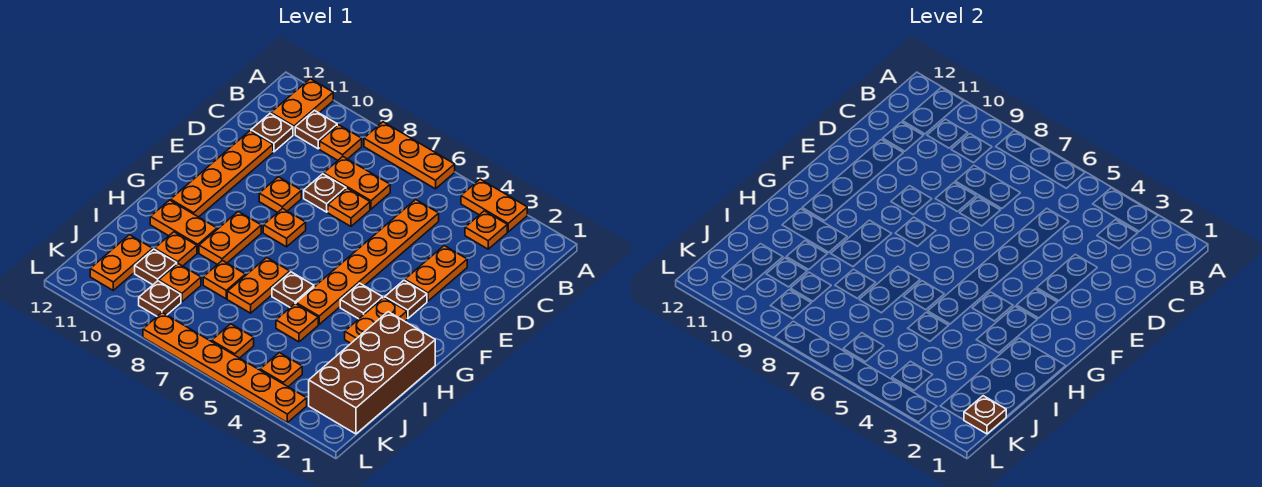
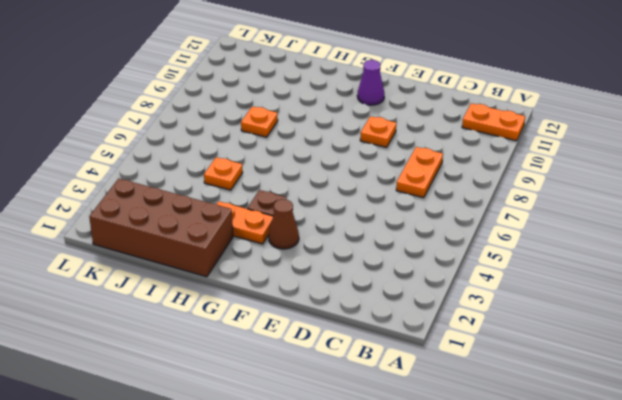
brown 1x1 cone [269,199,299,249] -> brown 1x1 plate [385,280,427,319]
purple 1x1 cone [357,60,384,105] -> orange 1x4 plate [171,131,273,217]
none -> orange 1x2 plate [461,179,527,232]
none -> orange 1x3 plate [364,122,455,189]
none -> orange 1x1 plate [465,211,507,249]
none -> orange 1x1 plate [320,125,362,160]

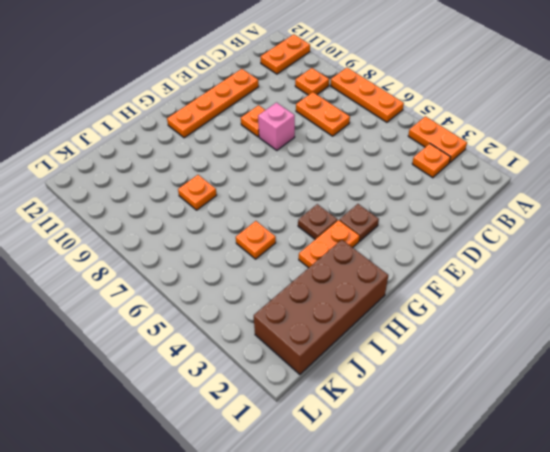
pink 1x1 brick [258,103,295,150] -> none
none -> brown 1x1 plate [295,110,337,149]
none -> orange 1x6 plate [296,199,439,324]
none -> brown 1x1 plate [251,114,293,152]
none -> orange 1x2 plate [405,246,467,301]

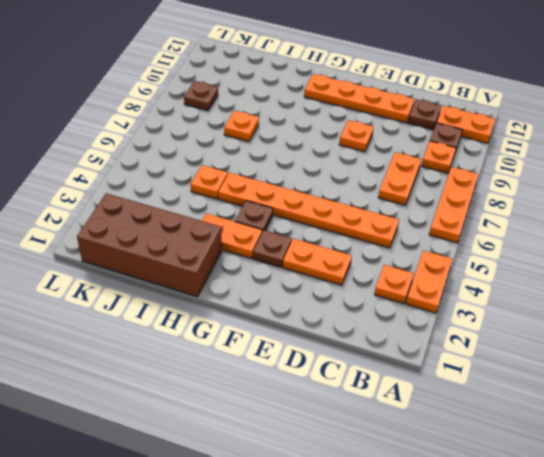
none -> orange 1x1 plate [328,188,370,226]
none -> brown 1x1 plate [304,174,346,212]
none -> orange 1x1 plate [263,208,306,247]
none -> orange 1x2 plate [199,211,261,265]

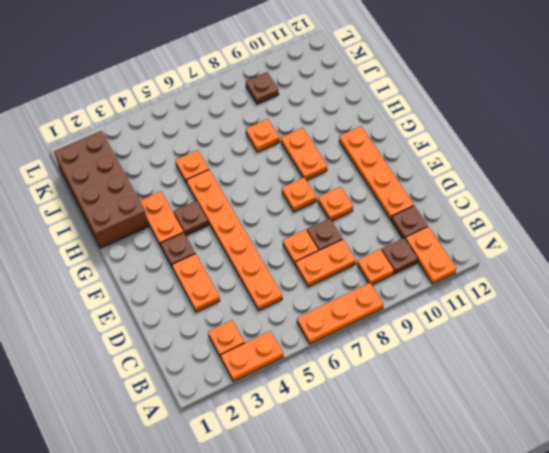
none -> brown 1x1 plate [272,272,314,307]
none -> orange 1x2 plate [227,258,290,313]
none -> orange 1x2 plate [150,200,217,253]
none -> orange 1x1 plate [155,232,197,266]

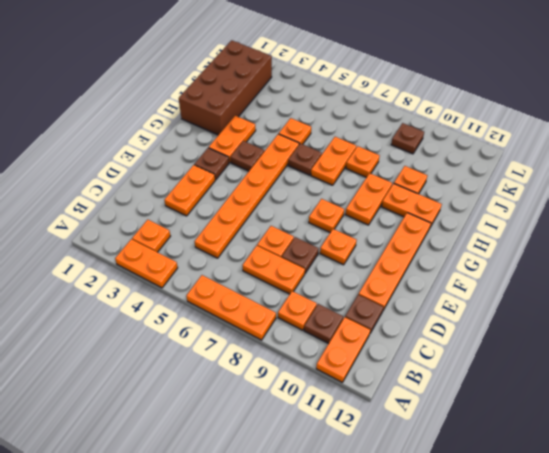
none -> orange 1x1 plate [159,264,201,302]
none -> brown 1x1 plate [135,249,177,285]
none -> orange 1x2 plate [90,235,153,290]
none -> orange 1x1 plate [260,353,302,387]

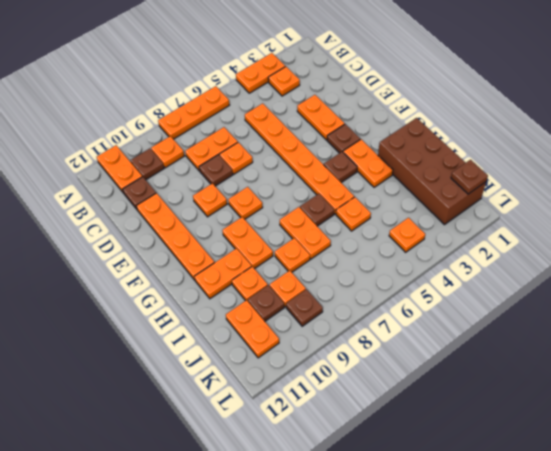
none -> orange 1x1 plate [212,324,254,358]
none -> orange 1x6 plate [143,313,307,422]

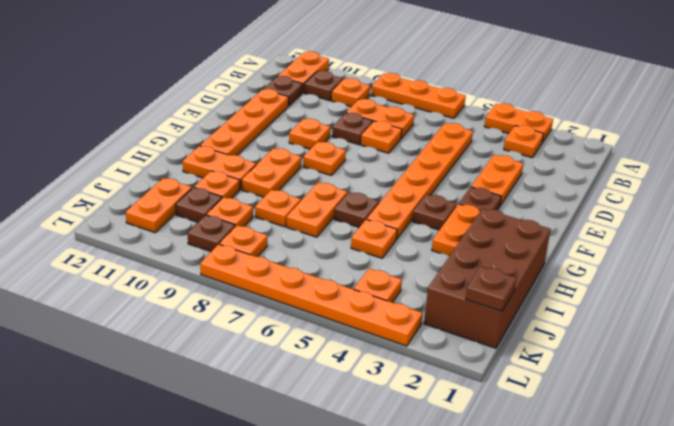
orange 1x1 plate [220,225,267,257] -> orange 1x1 plate moved to [212,324,254,358]

